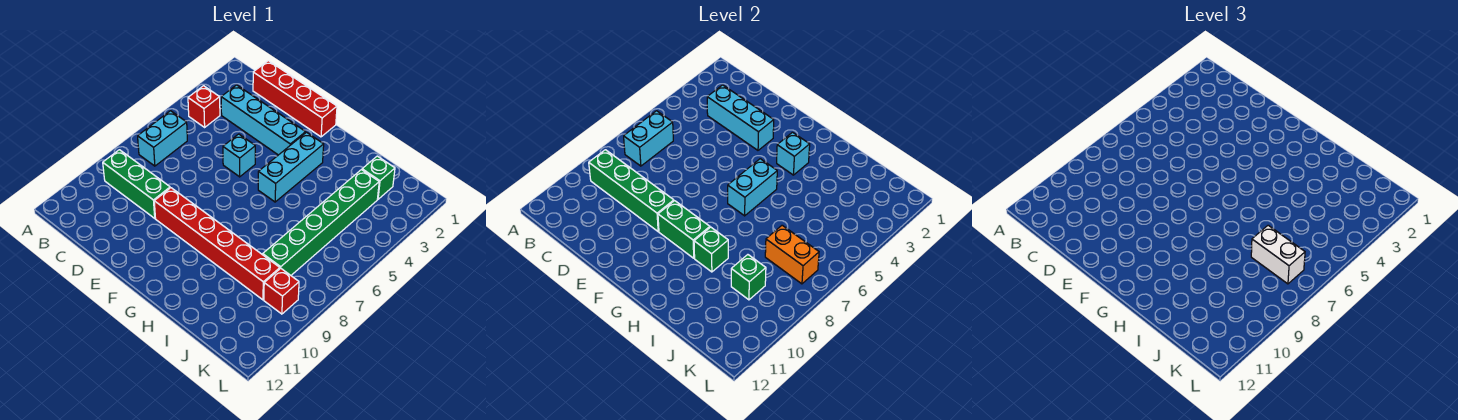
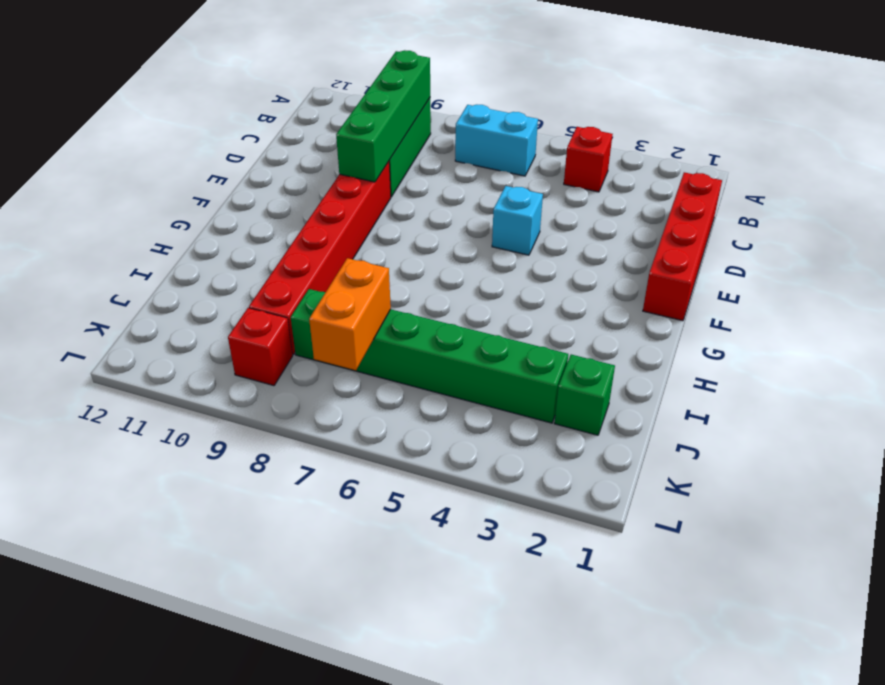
none -> cyan 1x4 brick [221,85,306,155]
none -> cyan 1x3 brick [258,132,324,202]
none -> cyan 1x2 brick [624,111,673,166]

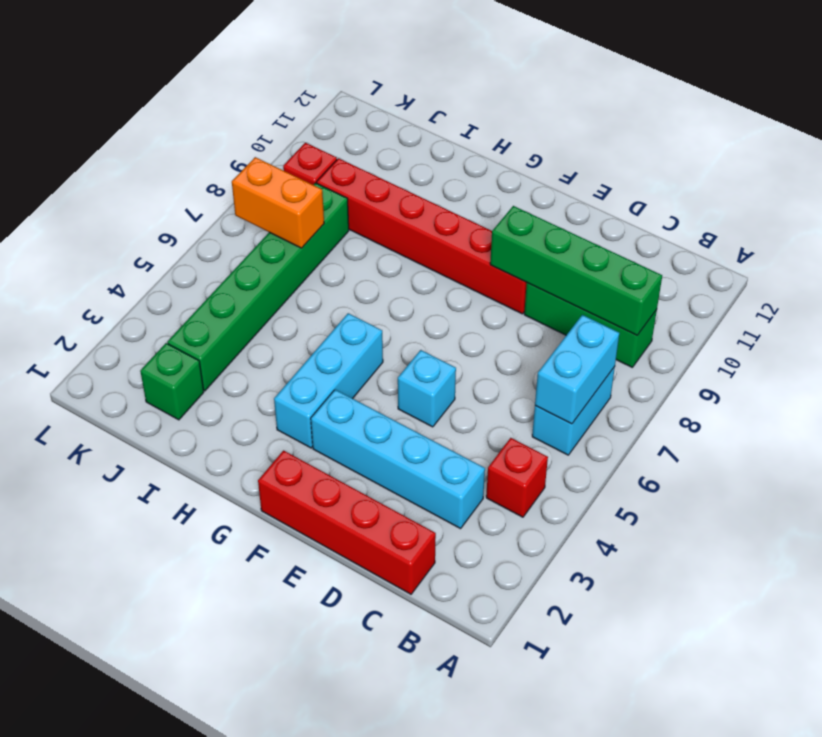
none -> cyan 1x3 brick [707,85,774,150]
none -> green 1x2 brick [658,201,710,258]
none -> cyan 1x1 brick [777,132,810,175]

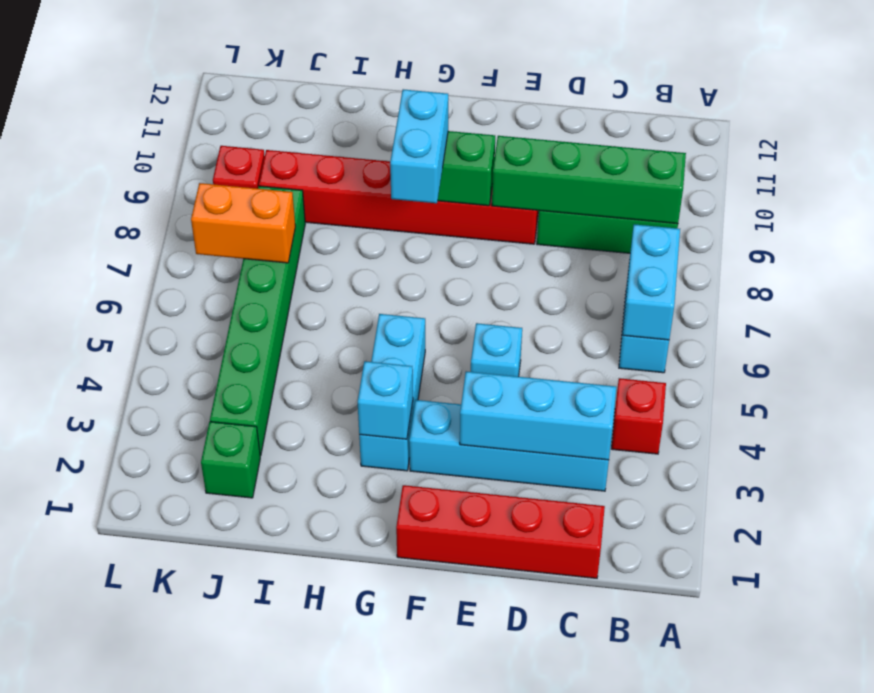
cyan 1x2 brick [390,89,448,203] -> cyan 1x2 brick moved to [728,159,777,216]
none -> green 1x1 brick [694,227,728,272]
none -> green 1x1 brick [731,255,766,300]
none -> white 1x2 brick [1251,225,1305,284]

